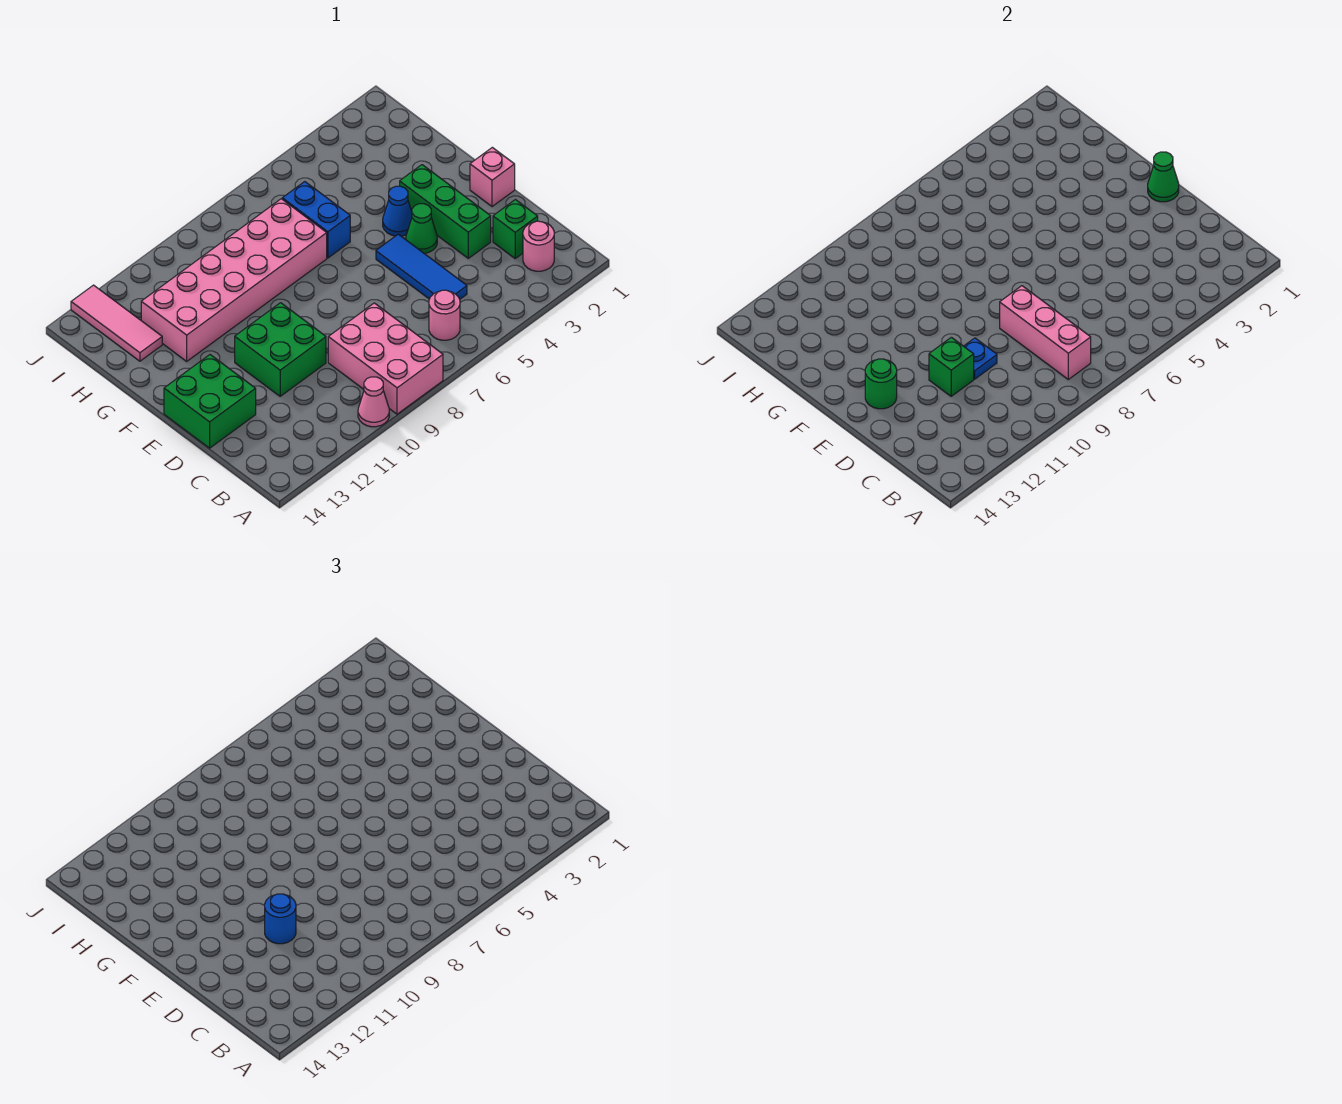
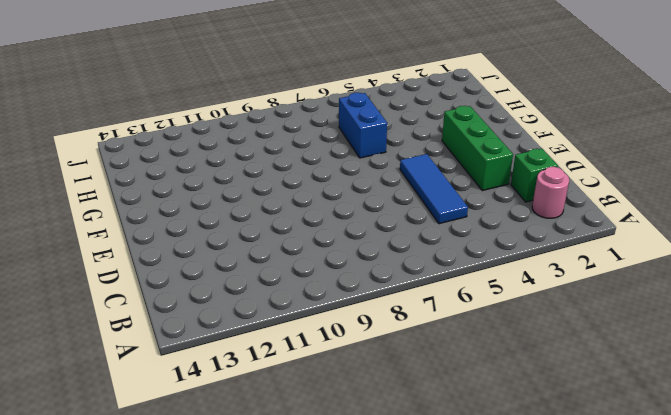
none -> pink 2x3 brick [328,303,443,414]
none -> pink 1x1 cone [358,377,389,427]
none -> pink 1x1 round brick [429,290,460,340]

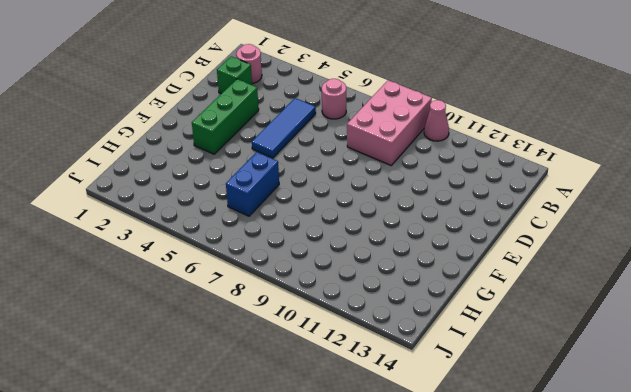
none -> green 2x2 brick [235,303,326,396]
none -> green 2x2 brick [164,355,256,448]
none -> pink 1x1 brick [470,147,515,207]

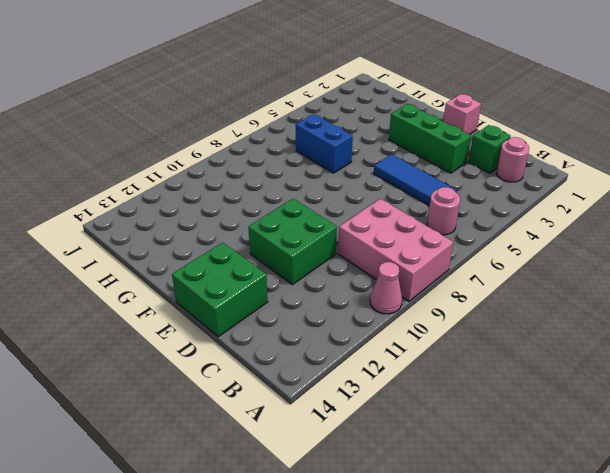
none -> green 1x1 cone [406,204,437,254]
none -> blue 1x1 cone [383,186,412,236]
none -> pink 2x6 brick [141,199,327,361]

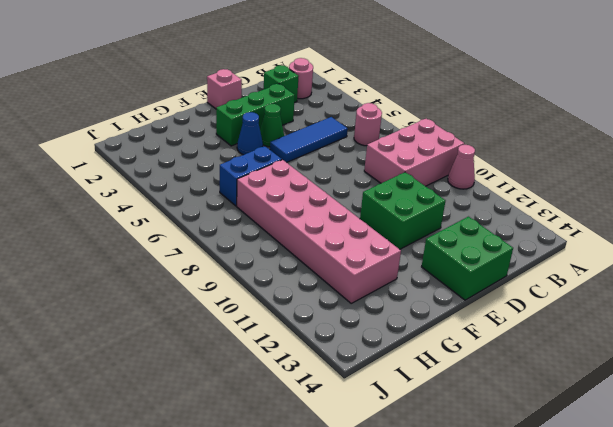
none -> pink 1x3 tile [71,285,162,361]
none -> pink 1x3 brick [1000,286,1091,379]
none -> blue 1x1 plate [964,338,997,379]

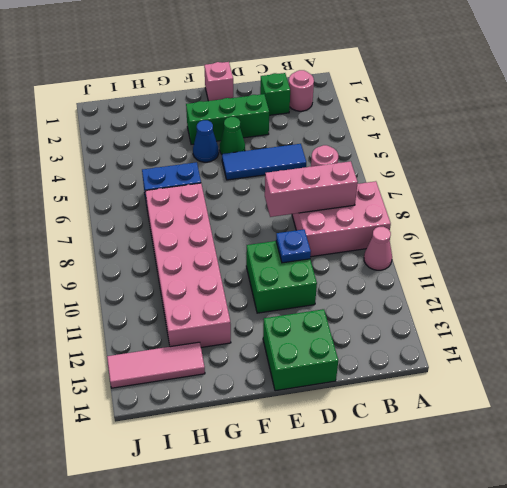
none -> green 1x1 brick [929,337,974,396]
none -> green 1x1 cone [1148,152,1179,202]
none -> green 1x1 round brick [865,359,897,409]

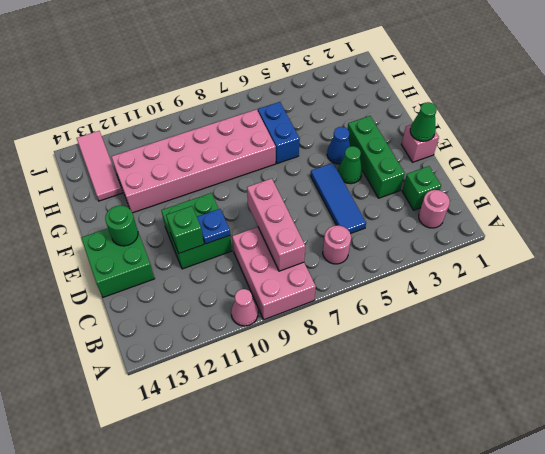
none -> blue 1x1 round brick [265,894,296,944]

